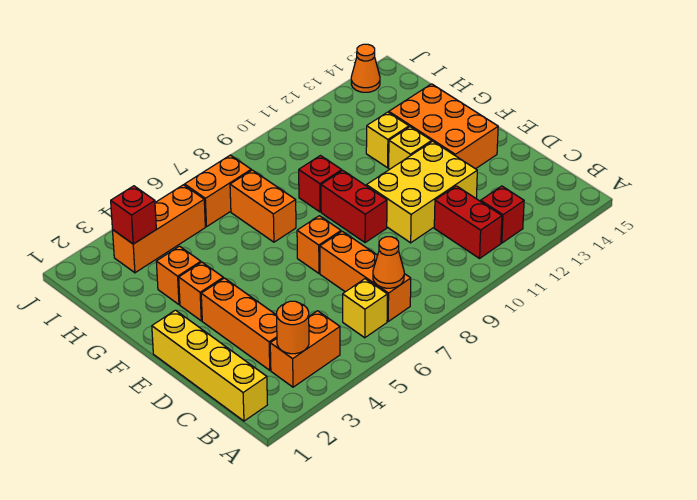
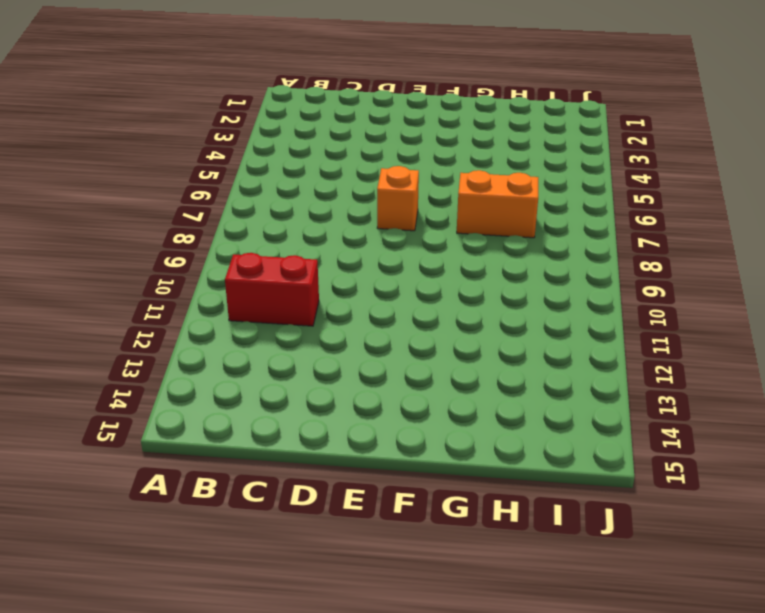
none -> yellow 1x4 brick [152,310,267,421]
none -> orange 1x2 brick [270,311,340,387]
none -> yellow 1x1 brick [343,279,387,338]

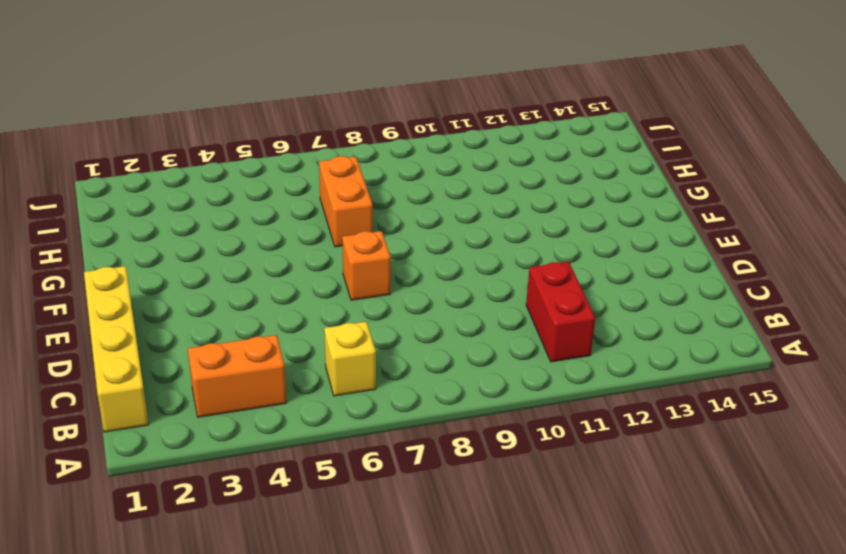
none -> orange 1x3 brick [320,231,411,321]
none -> red 1x1 brick [481,186,524,243]
none -> orange 1x3 brick [201,278,277,370]

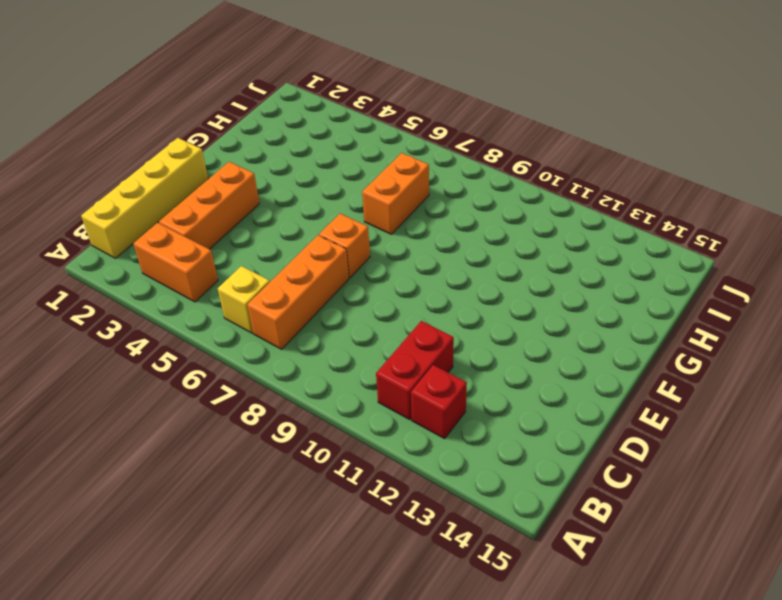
none -> yellow 2x3 brick [366,141,477,243]
none -> red 1x2 brick [321,171,387,243]
none -> orange 2x3 brick [389,84,498,169]

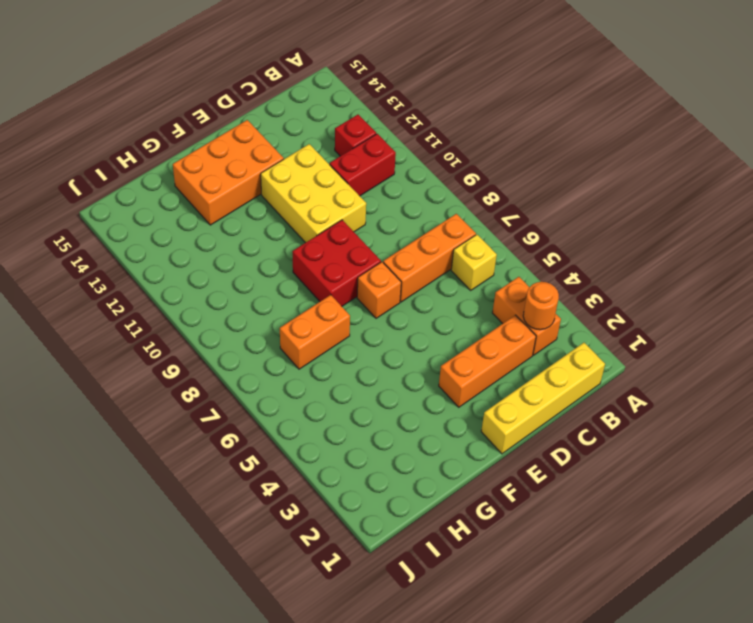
red 2x2 brick [292,220,381,306] -> red 1x2 brick [321,171,387,243]
none -> orange 1x1 brick [179,262,223,321]
none -> yellow 1x1 brick [389,127,432,169]
none -> orange 1x1 brick [156,246,201,304]

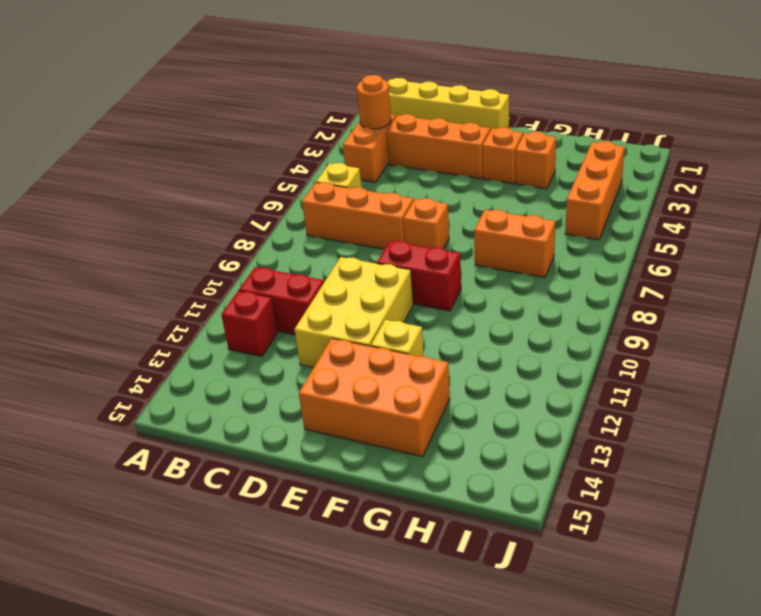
none -> red 1x1 brick [299,156,342,212]
none -> yellow 1x1 brick [366,112,409,168]
none -> orange 1x2 brick [185,155,251,227]

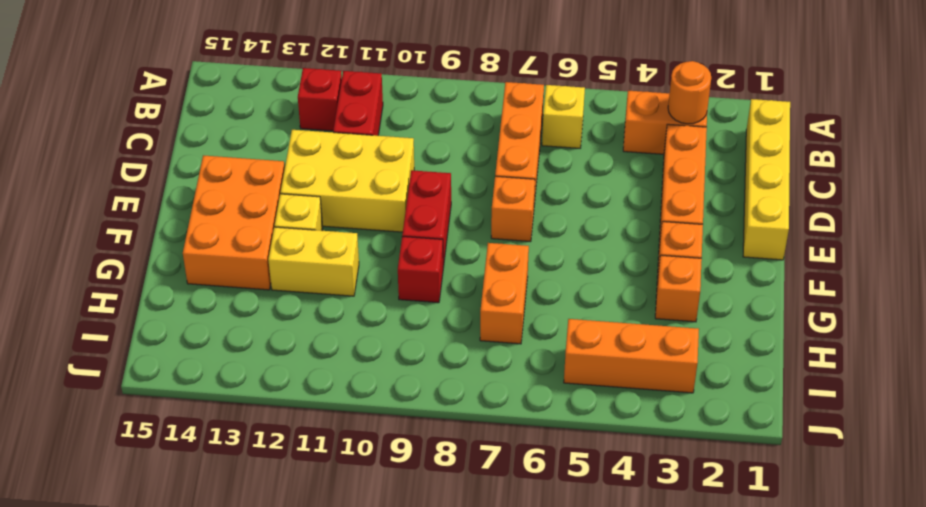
yellow 1x2 brick [268,227,359,296] -> yellow 1x1 brick [366,112,409,168]
none -> orange 1x2 brick [185,155,251,227]
none -> orange 1x1 cone [351,44,380,92]
none -> orange 1x1 cone [373,237,404,288]

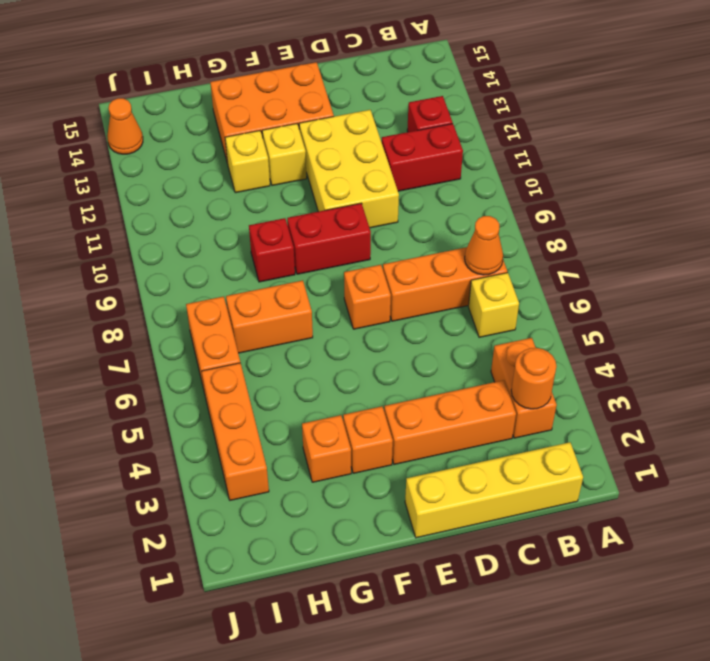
none -> red 1x1 brick [111,186,156,244]

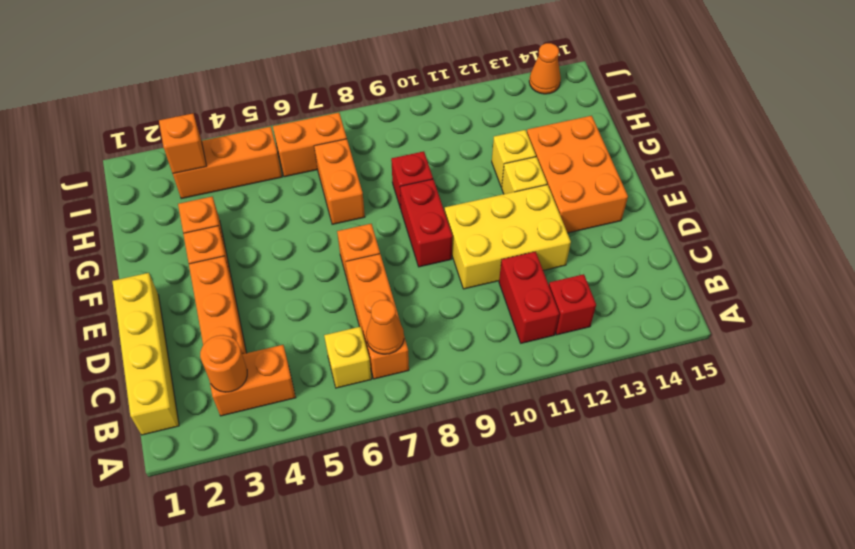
orange 1x1 brick [159,114,207,174] -> red 1x1 brick [111,186,156,244]

